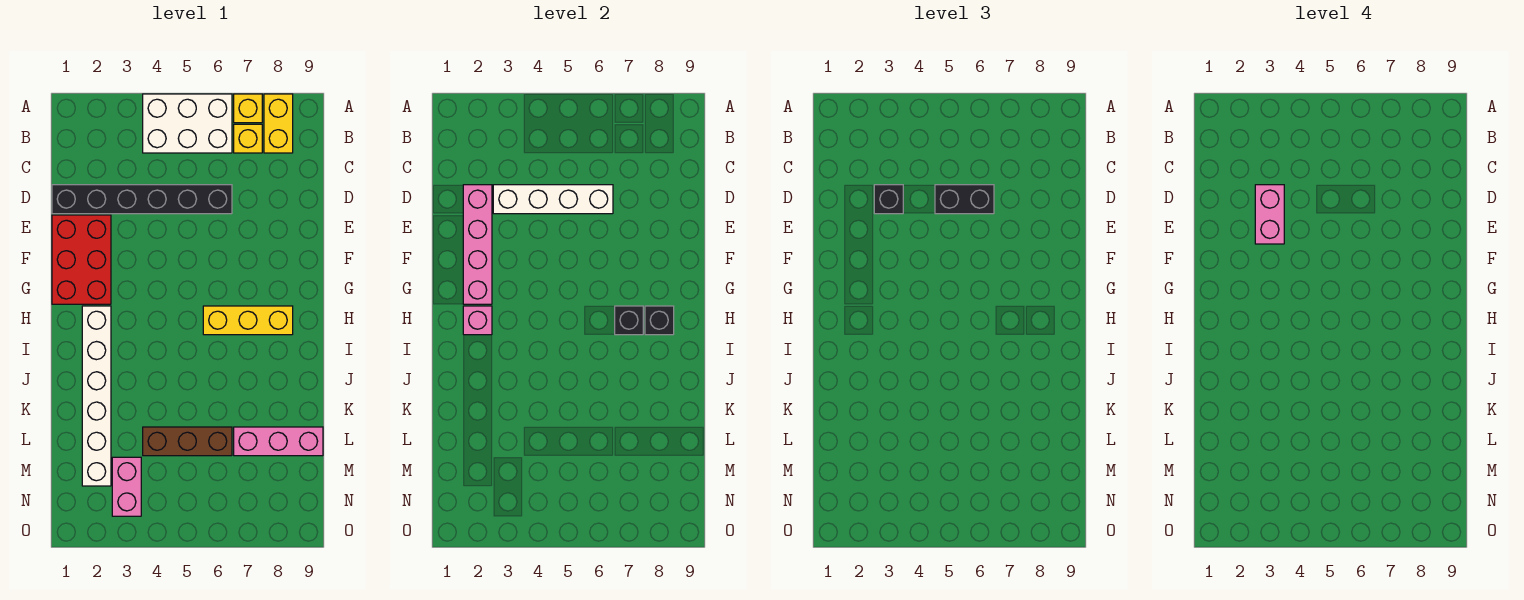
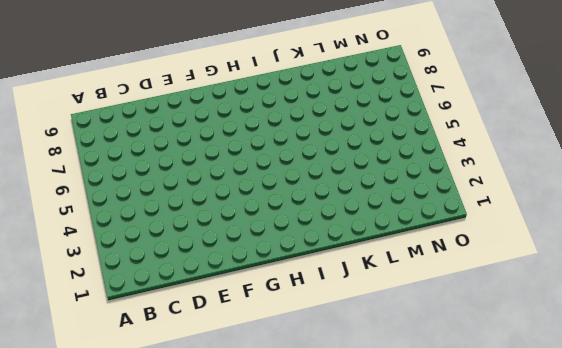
none -> white 2x3 brick [143,94,232,153]
none -> yellow 1x1 brick [234,94,262,123]
none -> yellow 1x2 brick [264,94,293,153]

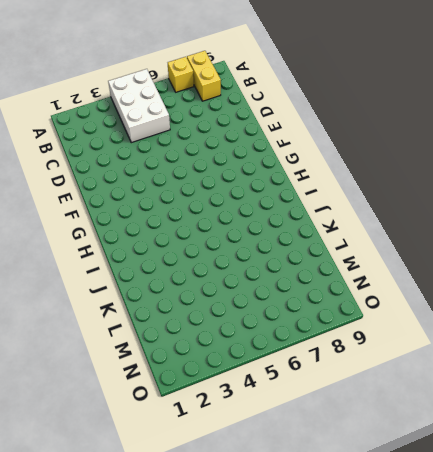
white 2x3 brick [108,69,170,143] -> white 2x3 brick turned to [143,94,232,153]
none -> yellow 1x1 brick [234,124,262,153]
none -> black 1x6 brick [52,185,232,214]
none -> red 2x3 brick [52,215,111,304]

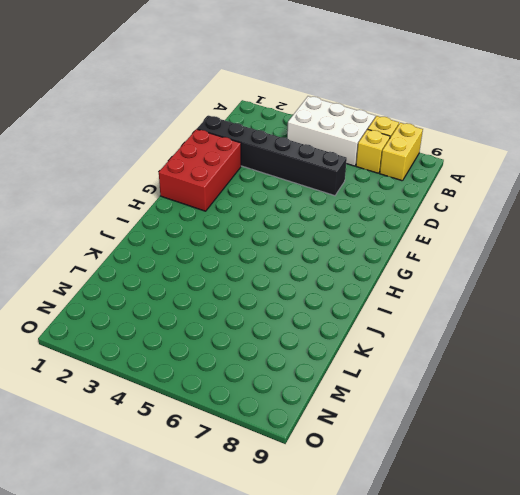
none -> white 1x6 brick [82,306,111,486]
none -> yellow 1x3 brick [203,306,293,335]
none -> brown 1x3 brick [143,427,232,456]

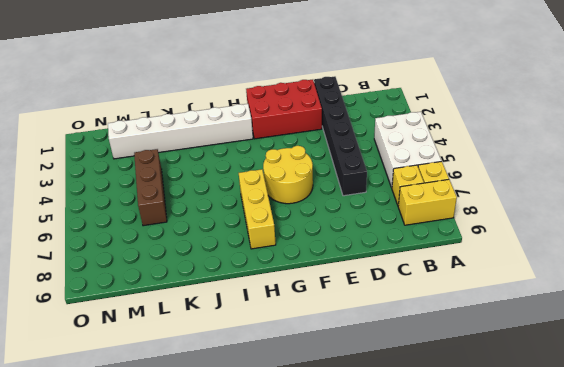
yellow 2x2 round brick [263,146,313,204] -> none
none -> pink 1x3 brick [234,427,323,456]
none -> pink 1x2 brick [112,457,141,516]
none -> pink 1x4 brick [463,185,492,304]

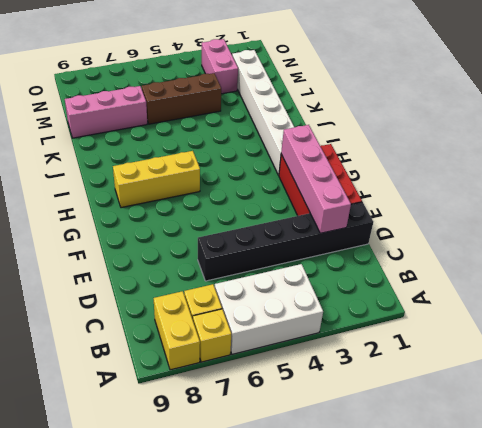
none -> white 1x4 brick [493,185,613,214]
none -> pink 1x1 brick [463,306,492,335]
none -> black 1x1 brick [615,306,643,335]

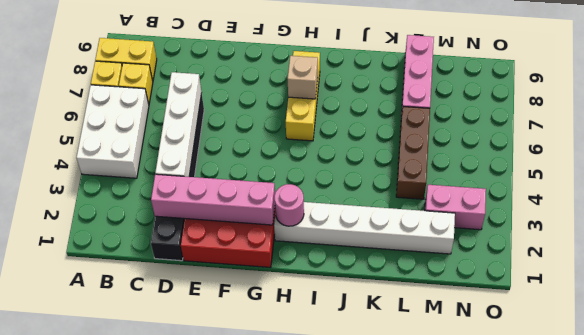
pink 1x1 round brick [274,184,304,226] -> pink 1x1 brick [463,306,492,335]
tan 1x1 brick [288,56,318,99] -> black 1x1 brick [615,306,643,335]
none -> black 1x1 brick [645,306,674,335]
none -> black 1x1 brick [874,185,903,214]
none -> black 1x2 brick [935,185,994,214]

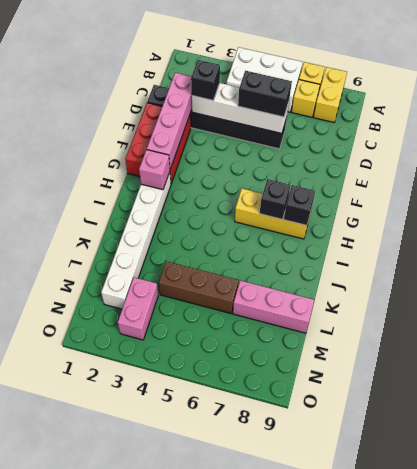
none -> pink 1x2 brick [1255,185,1284,244]

